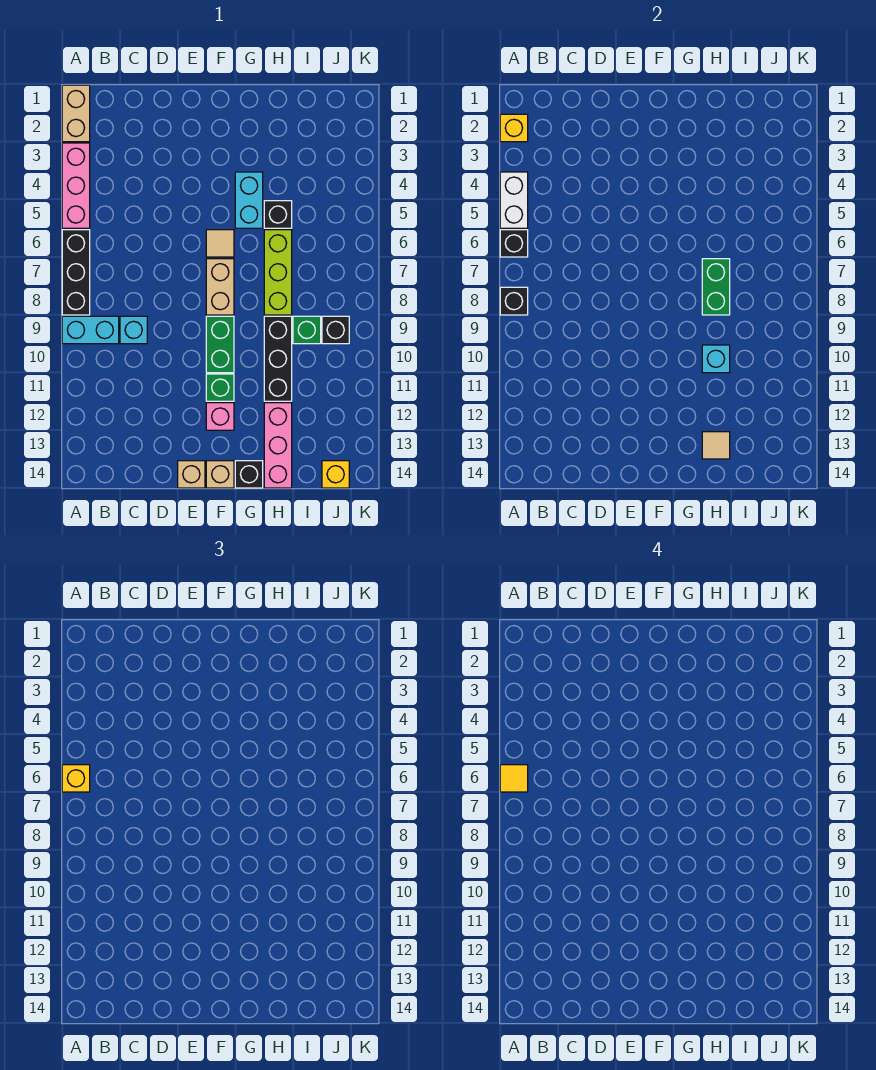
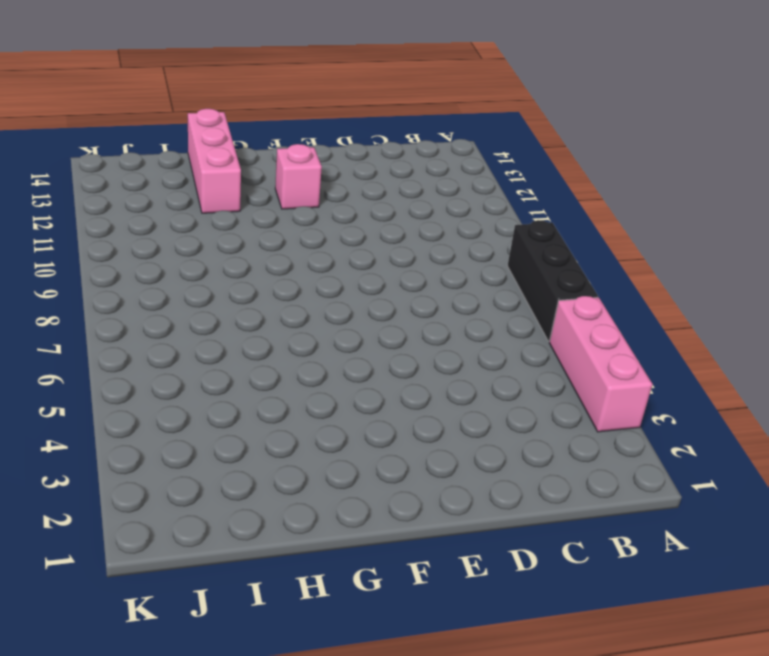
none -> tan 1x2 brick [62,85,90,142]
none -> cyan 1x2 brick [62,316,119,344]
none -> cyan 1x1 brick [120,316,147,344]
none -> tan 1x1 brick [178,461,205,488]

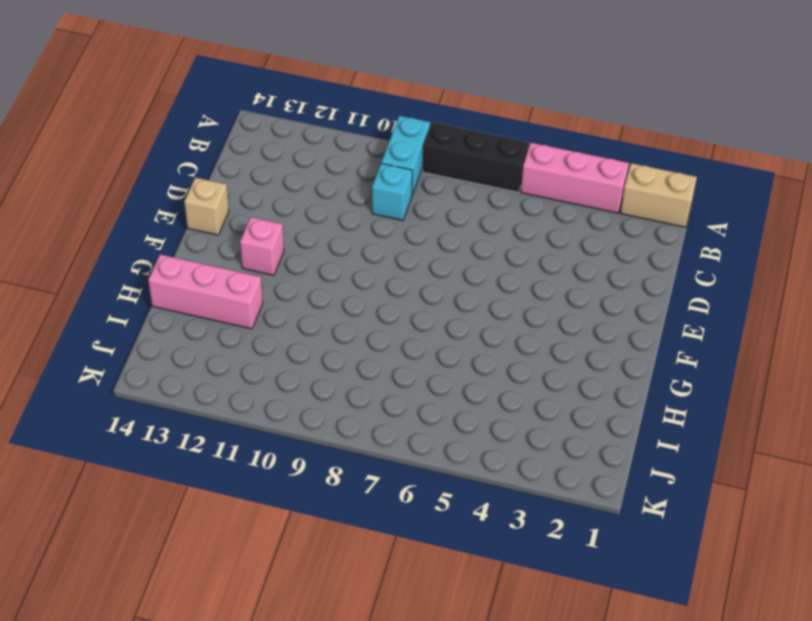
none -> tan 1x1 tile [206,230,234,257]
none -> tan 1x2 brick [206,259,234,315]
none -> green 1x2 brick [206,316,234,373]
none -> green 1x1 brick [206,374,234,401]

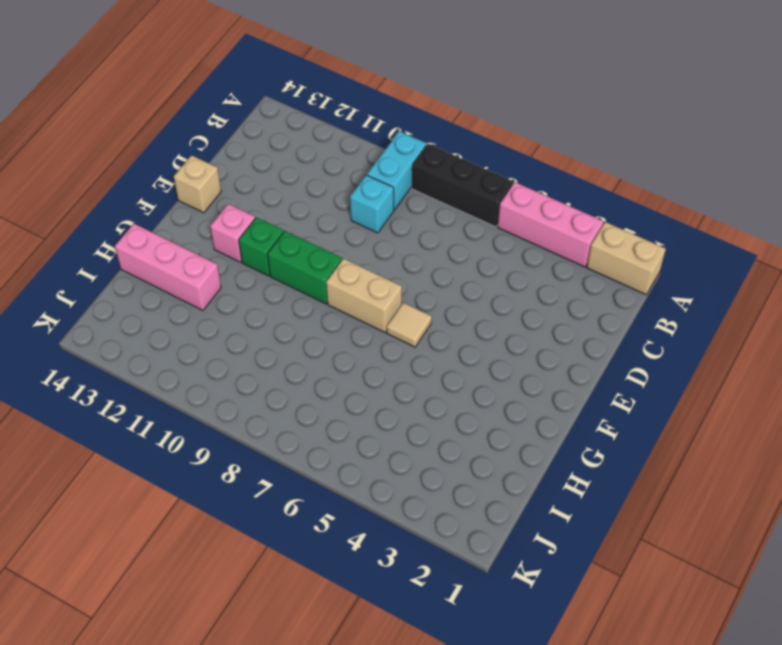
none -> tan 1x1 brick [206,461,234,488]
none -> cyan 1x2 brick [235,172,263,228]
none -> black 1x1 brick [235,461,263,488]
none -> black 1x1 brick [264,201,292,228]

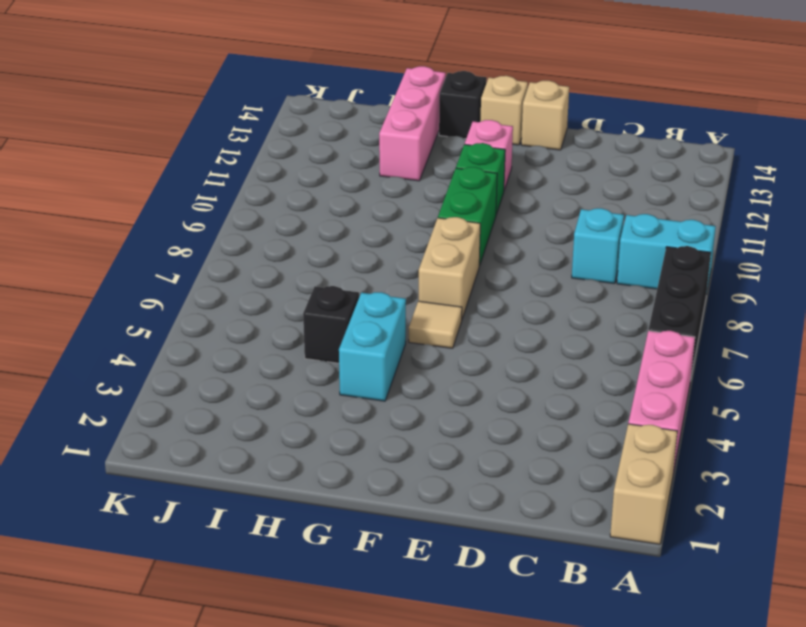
none -> lime 1x3 brick [264,230,292,315]
none -> black 1x3 brick [264,316,292,401]
none -> green 1x1 brick [293,316,321,344]
none -> black 1x1 brick [322,316,349,344]

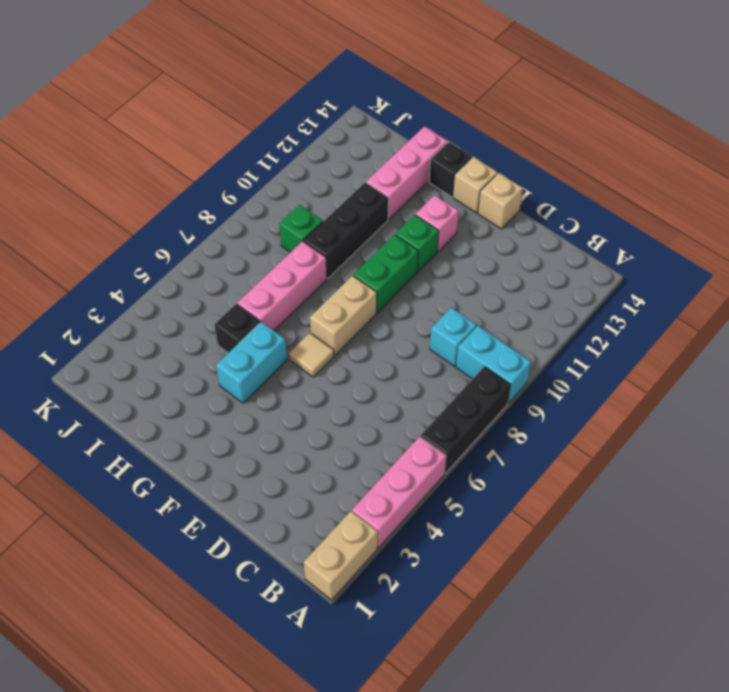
pink 1x3 brick [237,241,327,331] -> lime 1x3 brick [264,230,292,315]
none -> black 1x1 brick [322,316,349,344]
none -> yellow 1x1 brick [322,461,349,488]
none -> yellow 1x1 brick [500,114,528,142]
none -> white 1x2 brick [500,172,528,228]

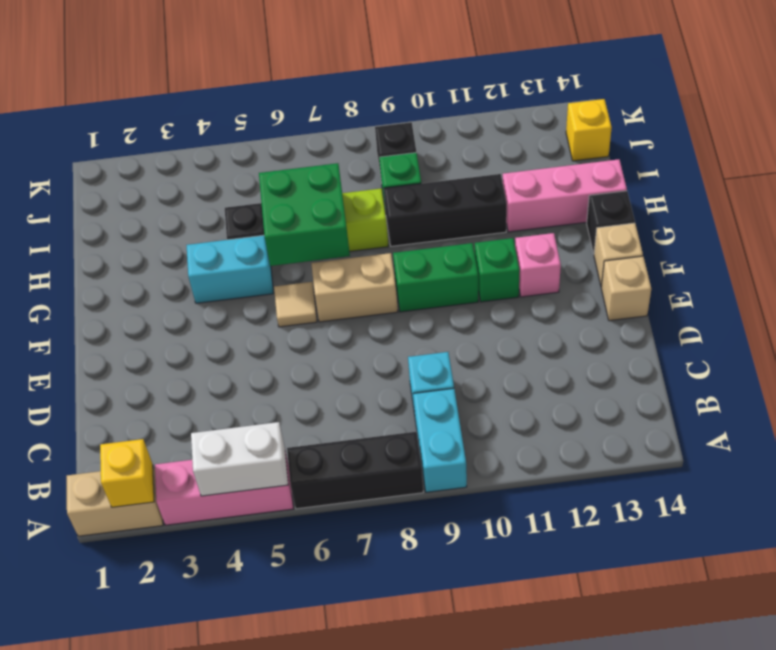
green 2x2 brick [259,163,350,266] -> green 1x2 brick [702,259,730,315]
none -> black 1x1 brick [500,230,528,257]
none -> black 1x1 brick [500,287,528,315]
none -> cyan 1x1 brick [702,345,730,373]
none -> tan 1x1 tile [702,432,730,459]

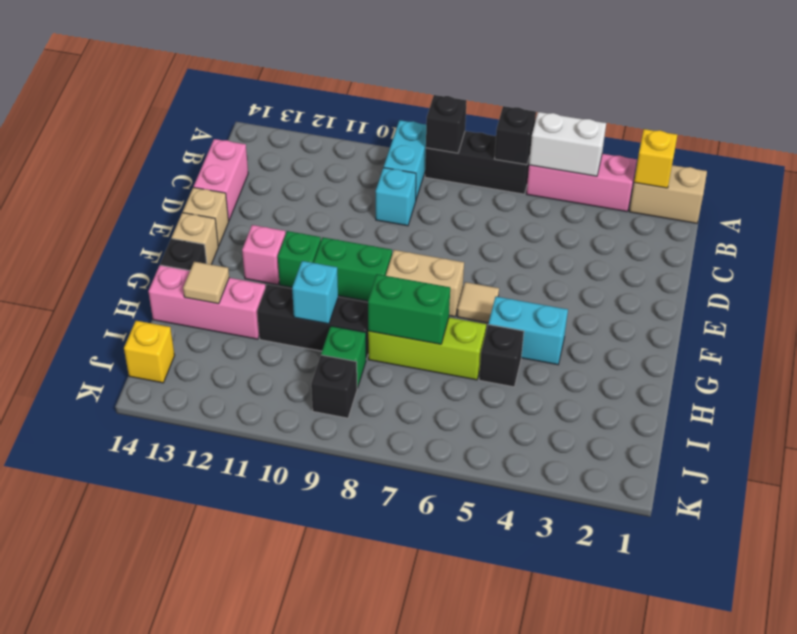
pink 1x2 brick [194,139,248,221] -> none
none -> yellow 1x1 brick [62,765,90,792]
none -> yellow 1x1 tile [500,765,528,792]

